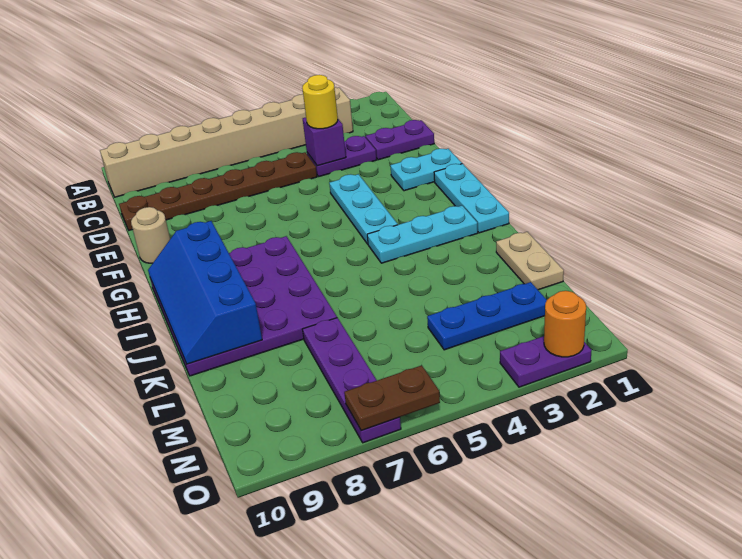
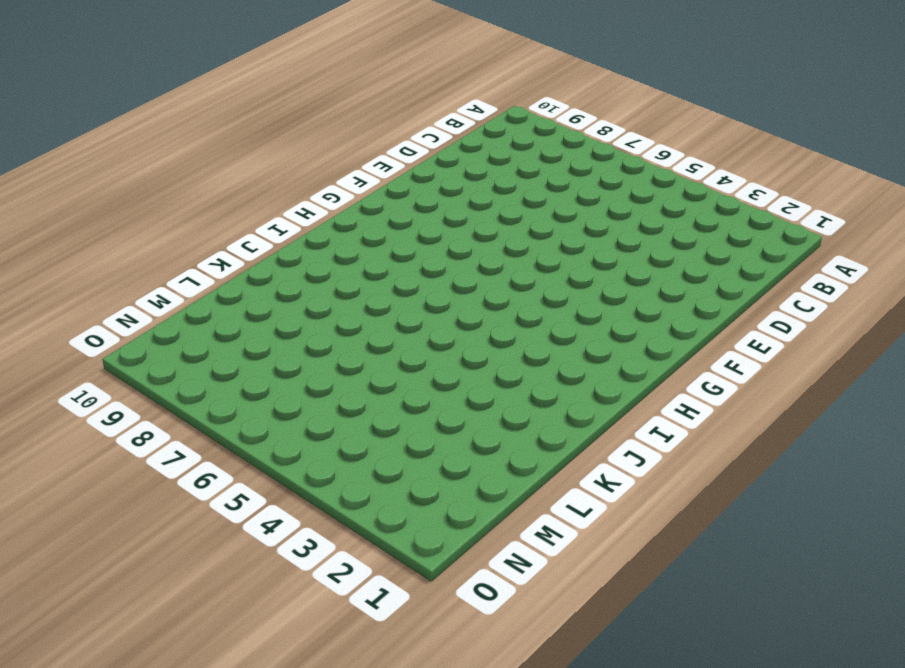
none -> tan 1x8 brick [100,87,353,197]
none -> purple 1x2 plate [366,120,434,160]
none -> purple 1x2 plate [307,136,377,176]

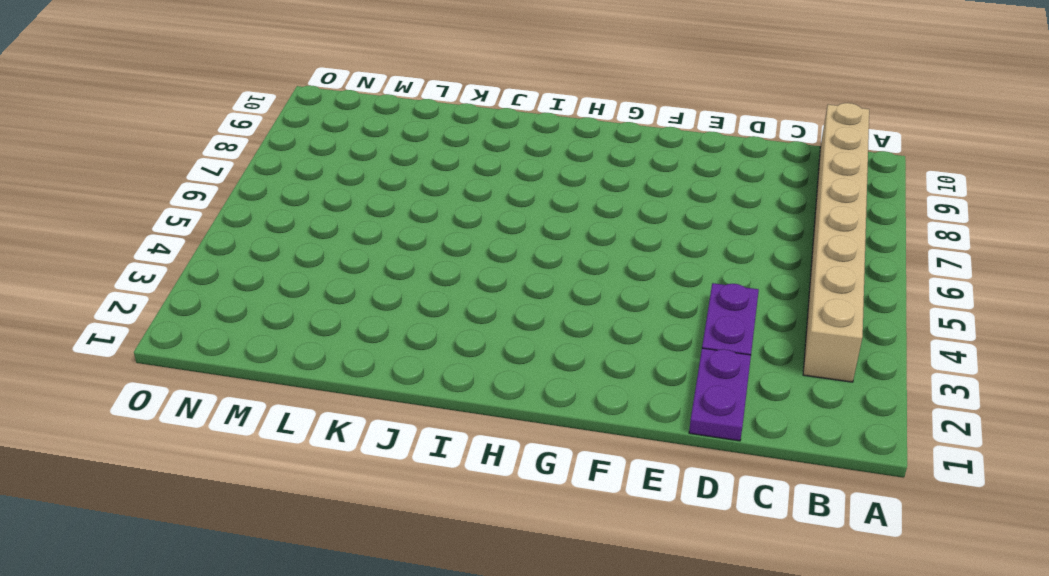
none -> brown 1x6 plate [119,152,317,230]
none -> cyan 1x2 plate [390,149,462,191]
none -> cyan 1x3 plate [329,174,398,244]

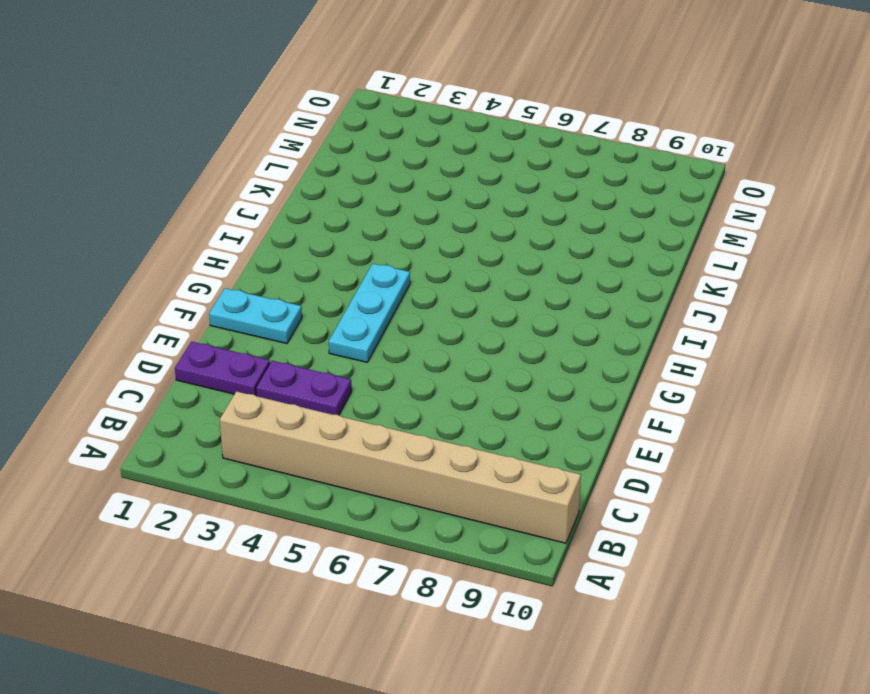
none -> brown 1x6 plate [119,152,317,230]
none -> tan 1x1 round brick [131,207,170,263]
none -> cyan 1x3 plate [434,164,509,233]

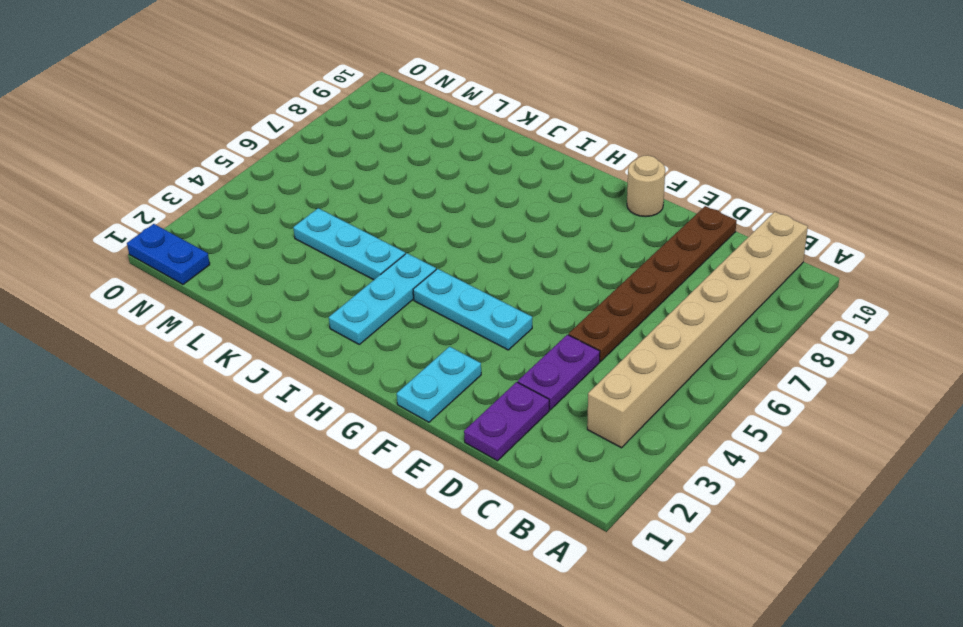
cyan 1x3 plate [293,208,405,280] -> cyan 1x3 plate moved to [434,164,509,233]
blue 1x2 plate [127,224,210,284] -> none
none -> purple 4x4 plate [150,236,337,376]
none -> tan 1x2 plate [496,232,564,290]
none -> purple 1x4 plate [303,318,401,443]

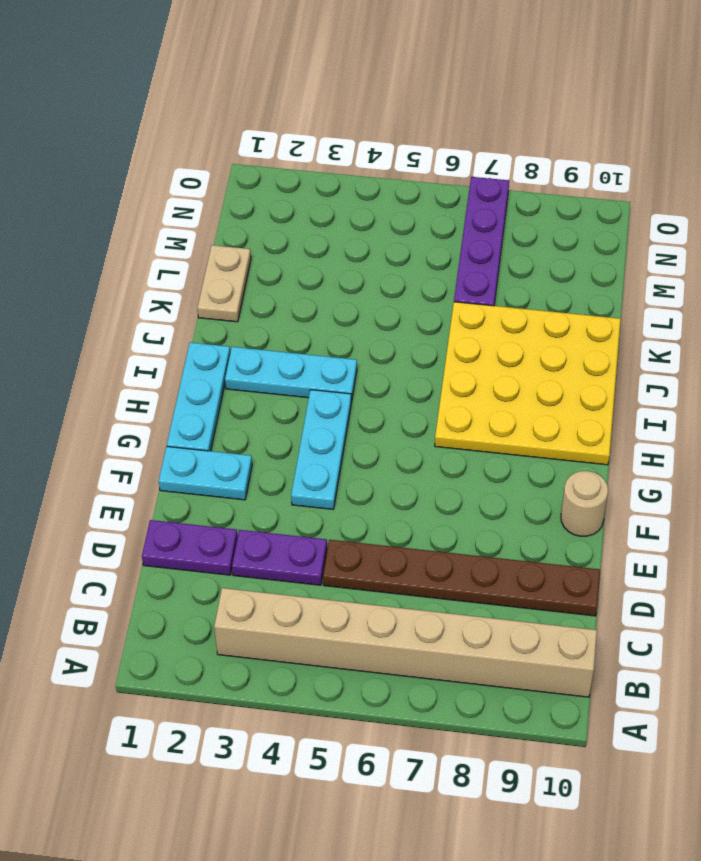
yellow 4x4 plate [435,302,621,465] -> purple 4x4 plate [150,236,337,376]
none -> blue 1x3 plate [427,282,547,350]
none -> purple 1x2 plate [500,336,592,387]
none -> purple 1x1 brick [303,118,346,166]

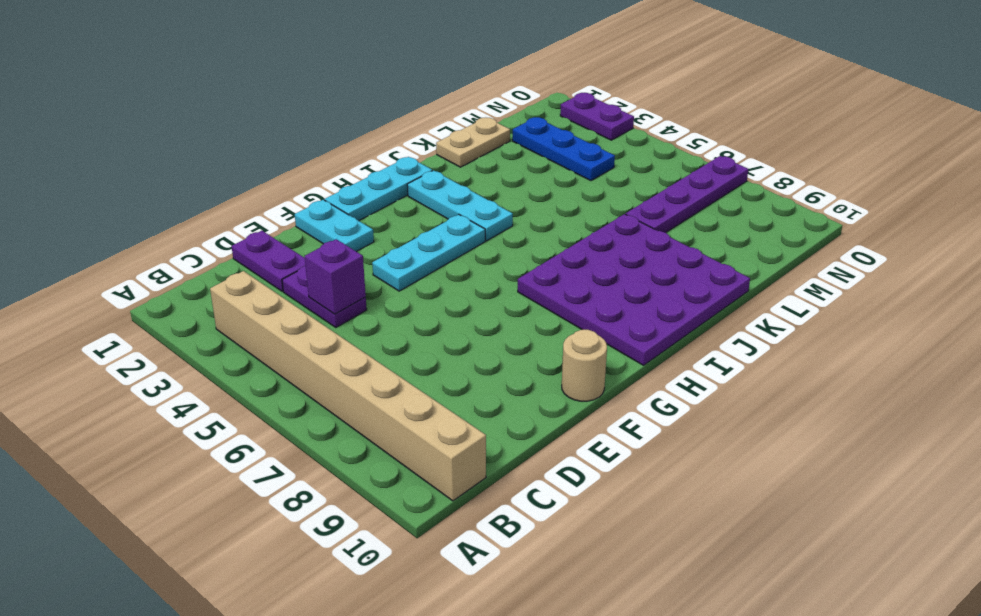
none -> brown 1x6 plate [119,152,317,230]
none -> blue 2x4 slope [148,221,262,364]
none -> orange 1x1 round brick [544,291,586,357]

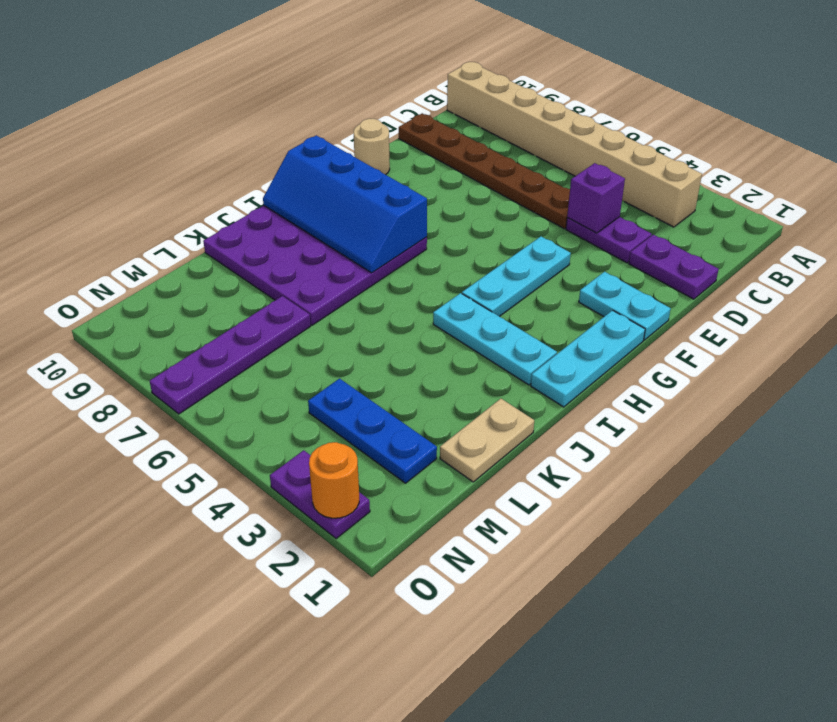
blue 2x4 slope [263,135,427,273] -> blue 2x4 slope turned to [148,221,262,364]
none -> brown 1x2 plate [344,365,440,431]
none -> yellow 1x1 round brick [302,75,338,129]

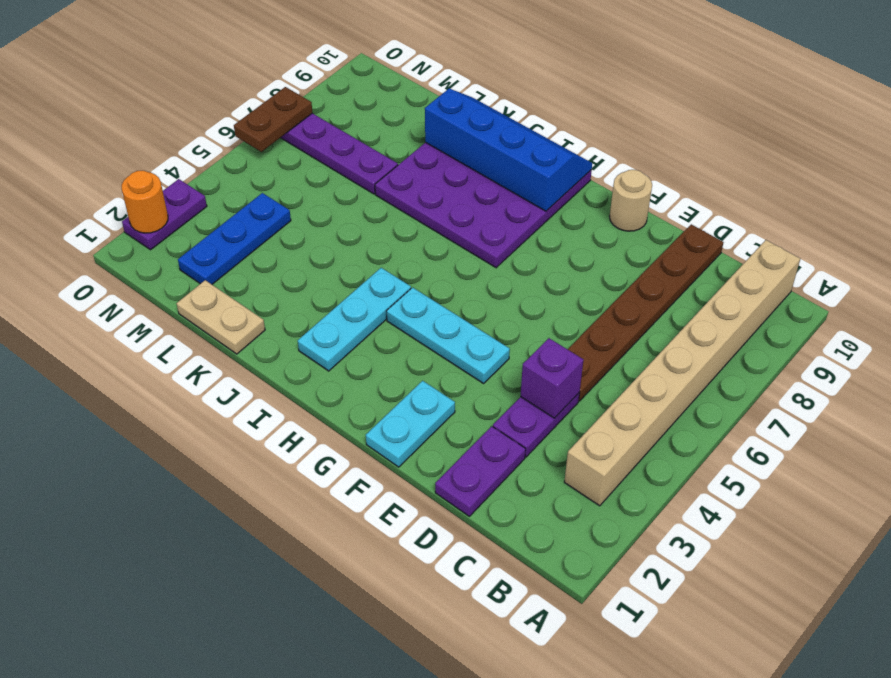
none -> cyan 1x3 plate [434,164,509,233]
none -> yellow 1x1 round brick [302,75,338,129]

